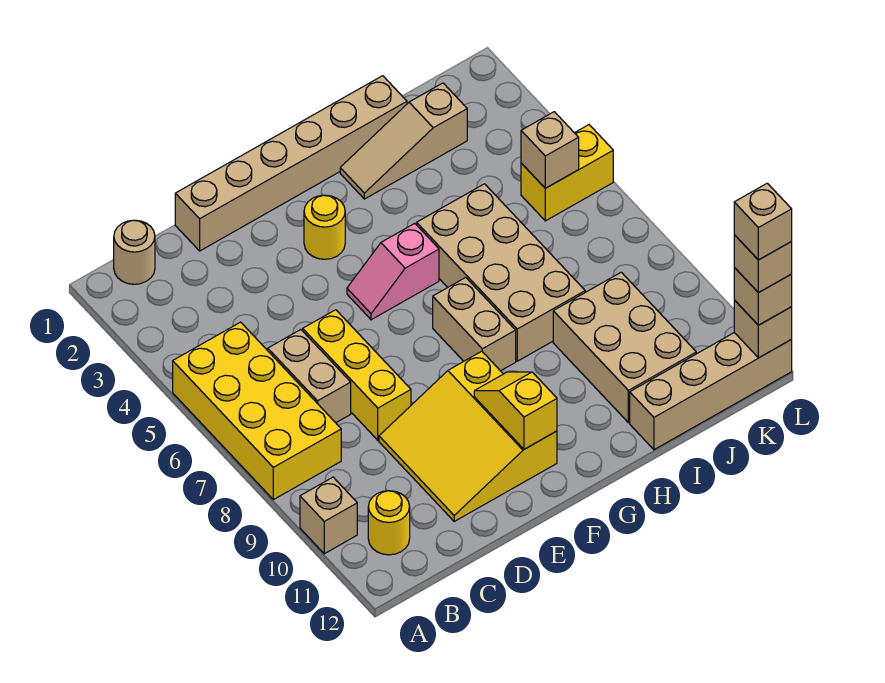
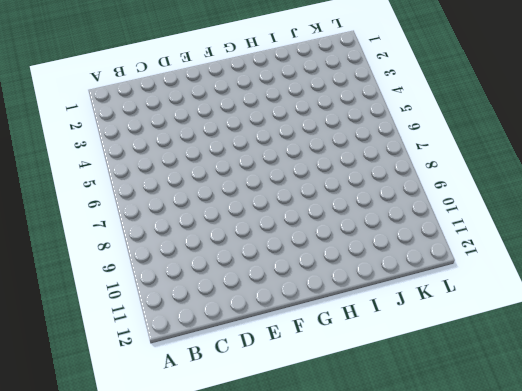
none -> yellow 2x4 brick [173,322,341,500]
none -> tan 1x1 brick [300,477,357,554]
none -> tan 1x1 round brick [114,220,155,284]

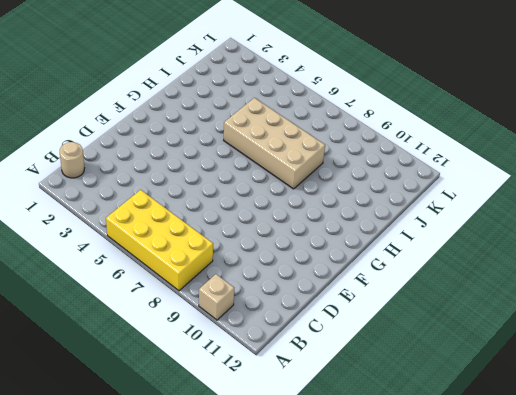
none -> yellow 1x1 round brick [368,491,410,555]
none -> tan 1x2 brick [268,330,351,423]
none -> tan 1x6 brick [175,76,407,251]

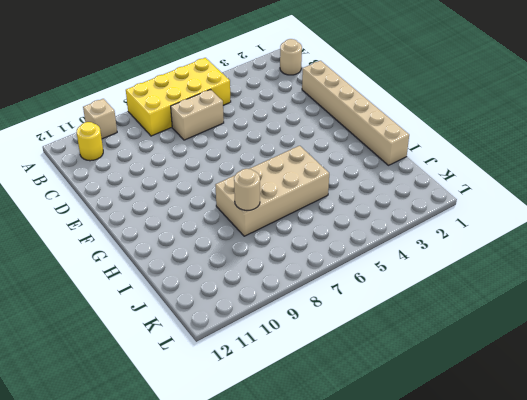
tan 1x1 round brick [234,169,260,210] -> none
none -> yellow 1x3 brick [303,310,411,440]
none -> yellow 3x3 slope [379,351,557,521]
none -> yellow 1x1 round brick [304,195,345,259]

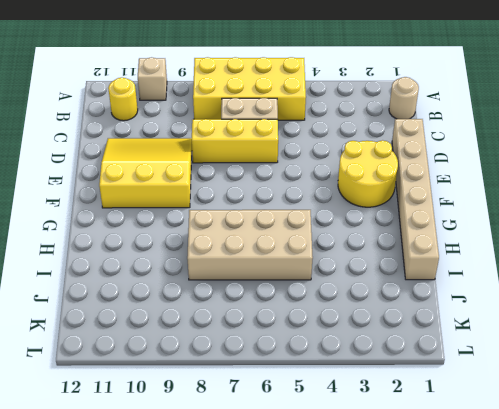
yellow 2x2 round brick [338,140,398,207] -> yellow 1x1 round brick [304,195,345,259]
none -> pink 1x2 slope [347,223,439,320]
none -> tan 1x2 brick [433,278,516,371]
none -> tan 1x3 slope [340,83,467,199]

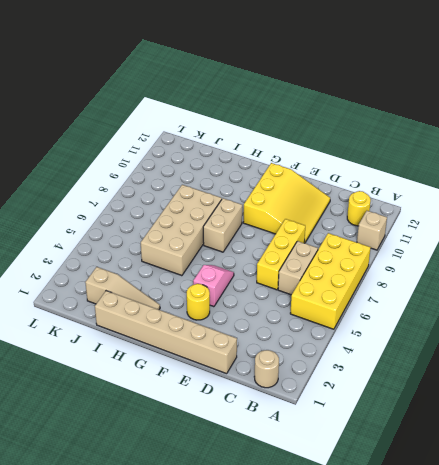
pink 1x2 slope [193,265,234,307] -> pink 1x2 slope turned to [347,223,439,320]
none -> tan 2x3 brick [553,272,696,423]
none -> tan 1x4 brick [630,333,792,450]
none -> yellow 1x2 brick [521,125,613,221]

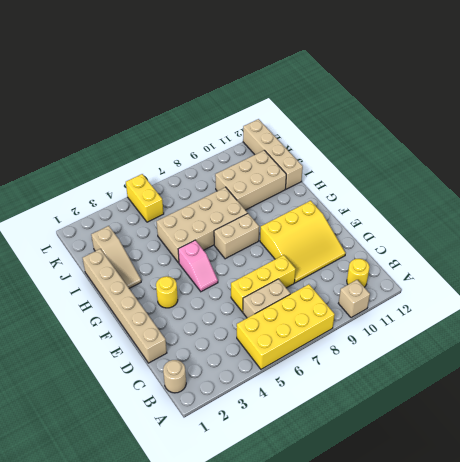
none -> yellow 1x2 slope [474,372,557,449]
none -> tan 1x1 brick [521,112,579,188]
none -> tan 1x1 brick [734,300,792,358]

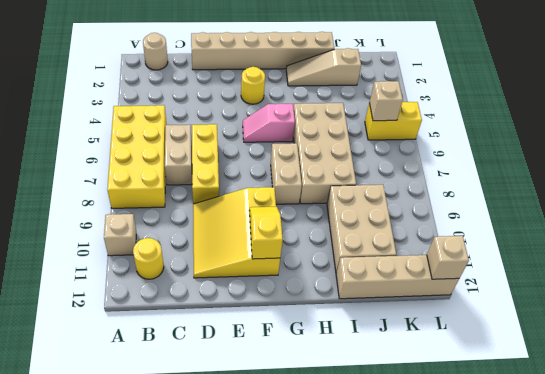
none -> tan 1x1 brick [734,268,792,325]
none -> tan 1x1 brick [734,235,792,293]
none -> tan 1x1 brick [734,183,792,260]

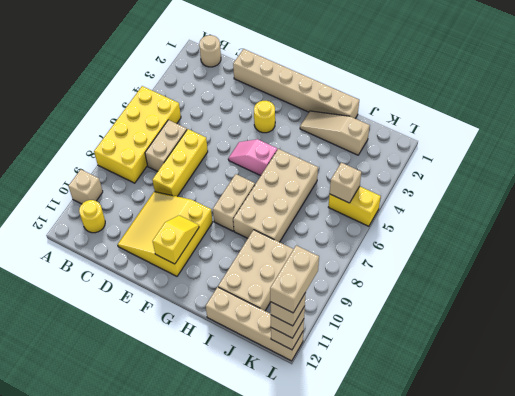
tan 1x2 brick [270,245,319,313] -> tan 1x1 brick [734,183,792,260]

